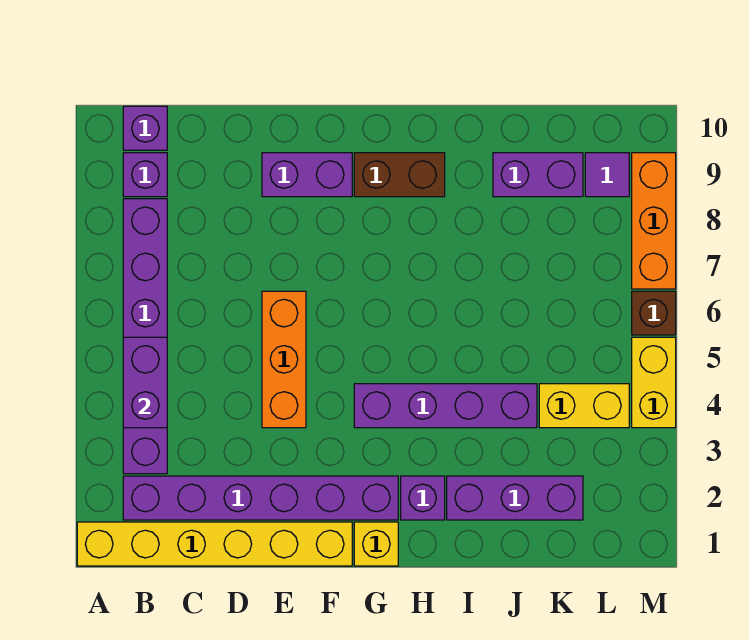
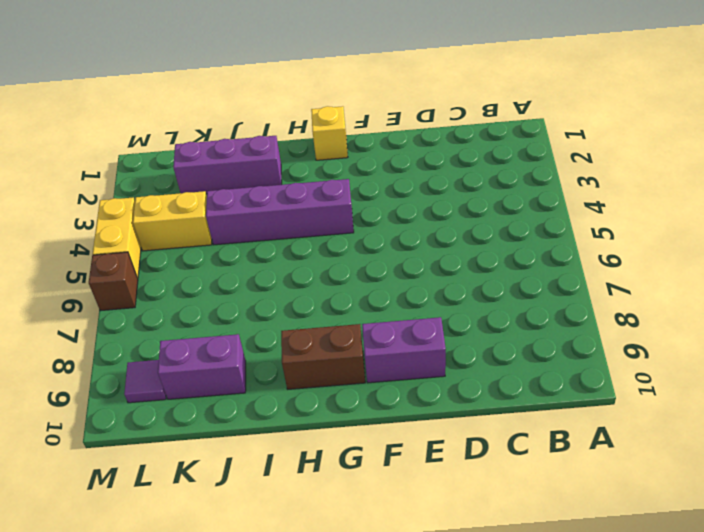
none -> yellow 1x6 brick [77,522,352,566]
none -> purple 1x6 brick [123,476,398,520]
none -> purple 1x6 brick [123,199,167,474]

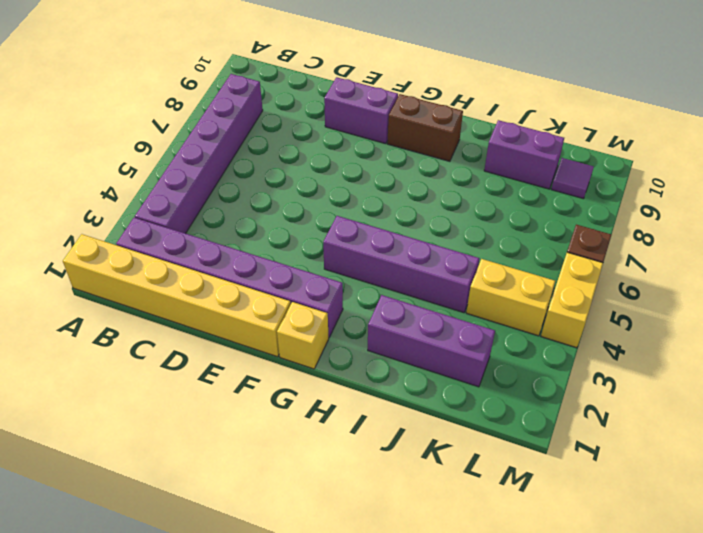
none -> purple 1x1 brick [123,153,167,197]
none -> purple 1x1 brick [123,106,167,150]
none -> orange 1x3 brick [262,291,306,428]

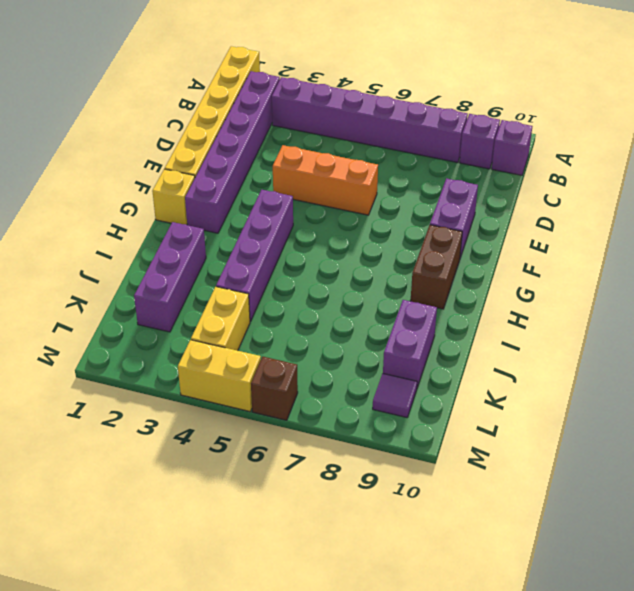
none -> purple 1x1 brick [401,476,445,520]
none -> orange 1x3 brick [632,153,676,289]
none -> purple 1x2 brick [123,337,167,428]

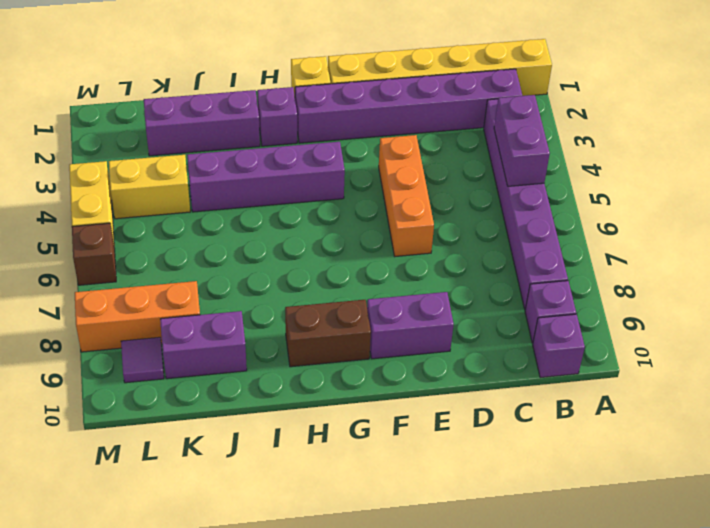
orange 1x3 brick [75,281,200,352] -> orange 1x3 brick turned to [632,153,676,289]

